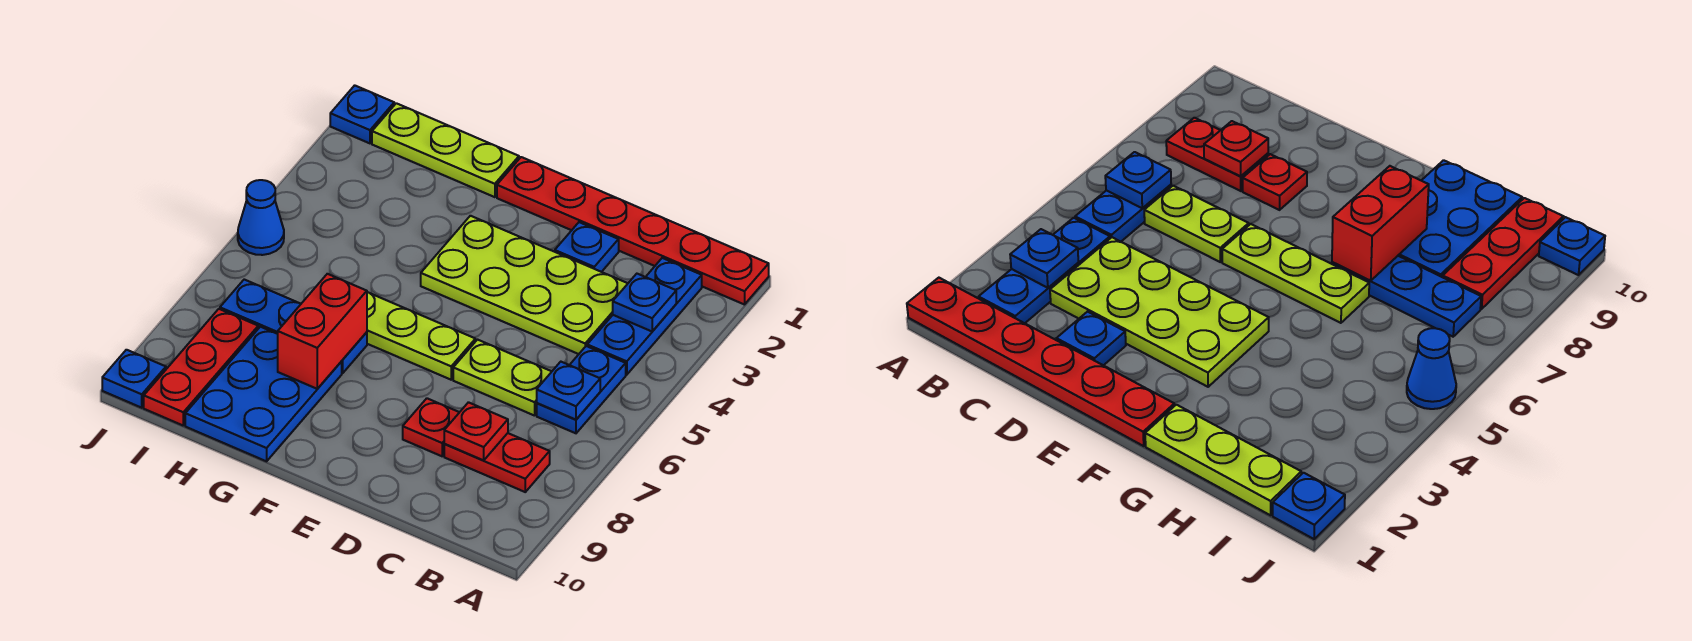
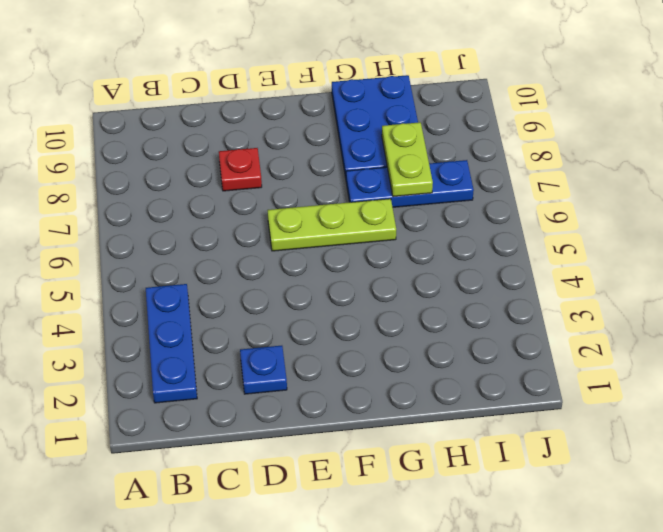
lime 1x2 plate [382,122,433,197] -> lime 1x2 plate turned to [453,340,552,416]
none -> red 1x6 plate [497,157,769,305]
none -> blue 1x2 plate [537,346,626,433]
none -> red 1x2 plate [444,433,550,492]

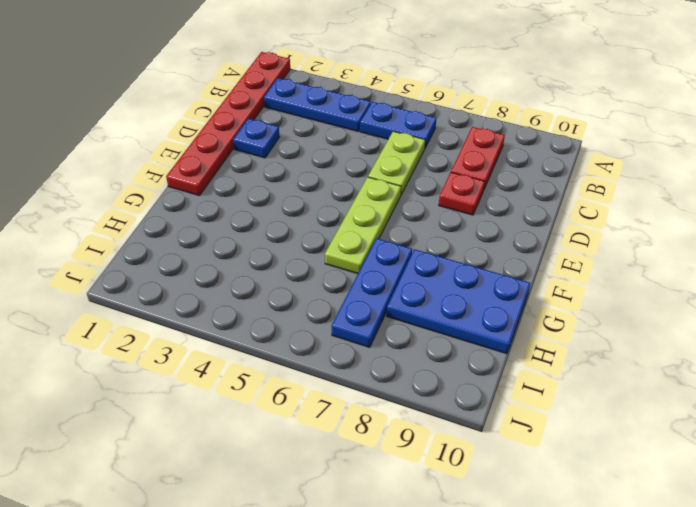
none -> lime 2x4 plate [421,216,628,354]
none -> lime 1x3 plate [372,103,519,197]
none -> red 1x3 plate [144,309,258,425]

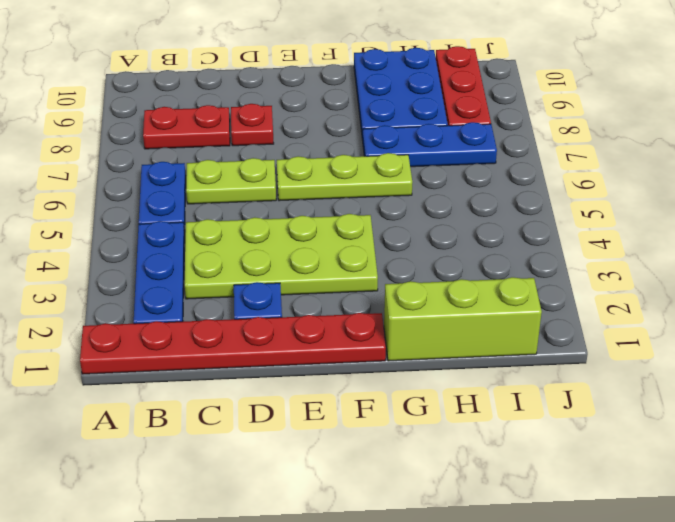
lime 1x3 brick [384,277,542,361] -> lime 1x3 plate [372,103,519,197]
none -> blue 1x1 plate [330,85,394,143]
none -> blue 1x1 cone [238,180,284,255]
none -> blue 1x1 plate [102,350,166,408]

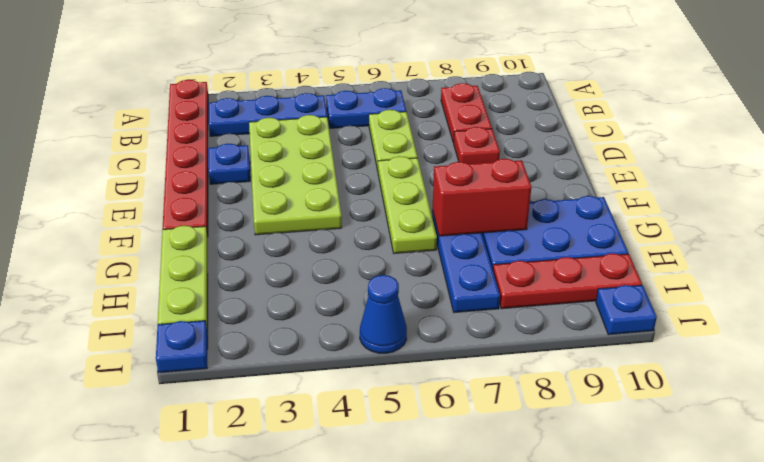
none -> blue 1x1 plate [613,274,676,331]
none -> blue 1x1 plate [537,362,600,420]
none -> red 1x1 plate [444,402,508,460]

